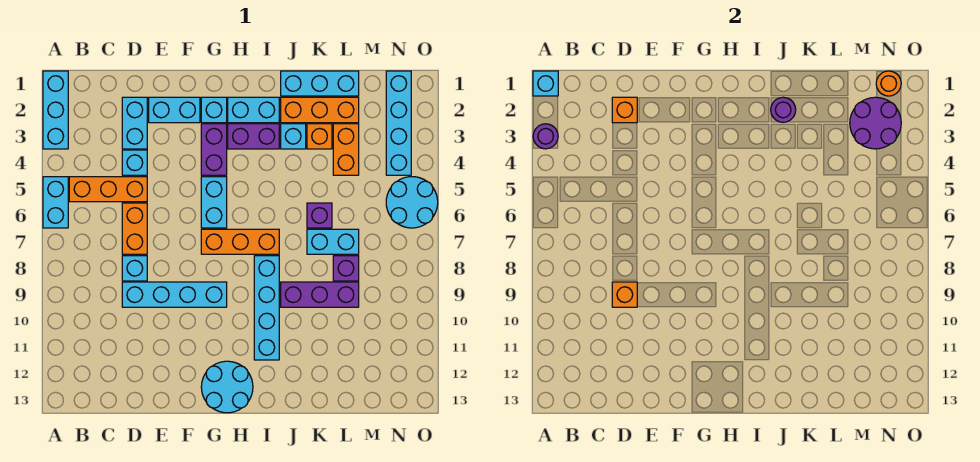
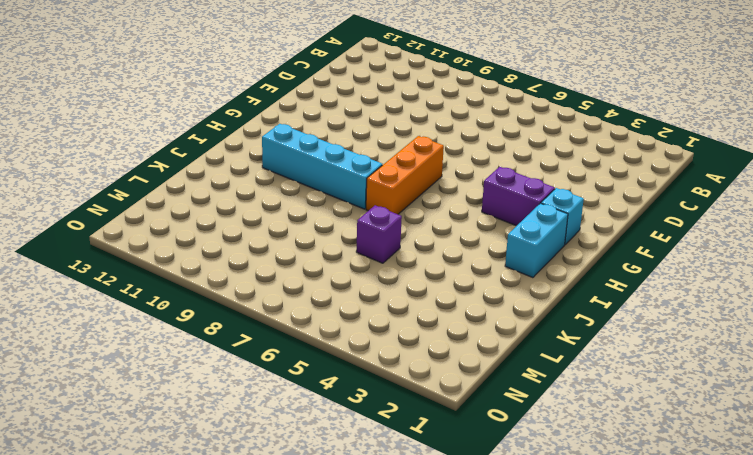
none -> cyan 1x3 brick [43,71,68,149]
none -> cyan 1x2 brick [43,177,68,228]
none -> orange 1x3 brick [69,177,147,202]
none -> cyan 1x2 brick [122,97,147,149]

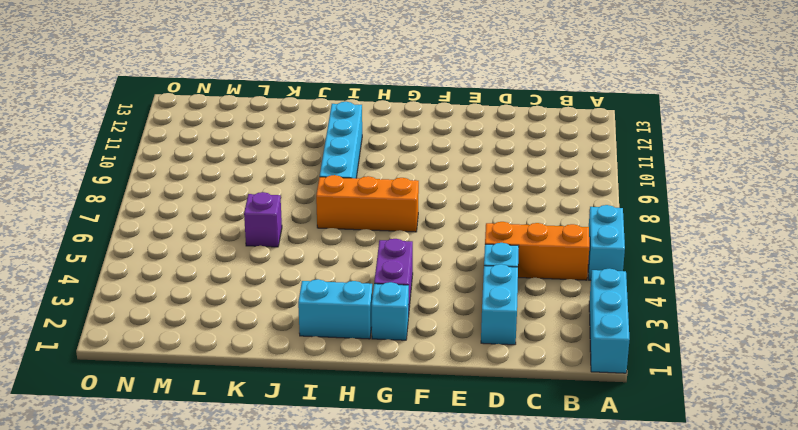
none -> orange 1x2 brick [122,203,147,254]
none -> cyan 1x1 brick [122,256,147,281]
none -> cyan 1x4 brick [122,282,227,307]
none -> cyan 1x2 brick [149,97,200,123]

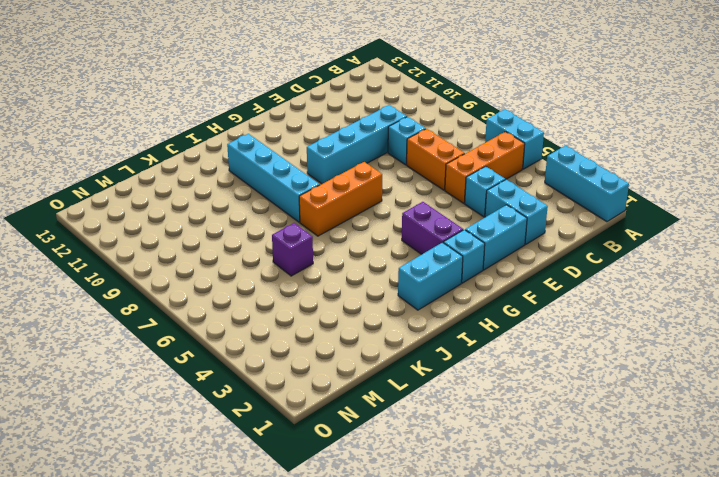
none -> cyan 1x2 brick [201,177,227,228]
none -> cyan 2x2 round brick [201,361,253,413]
none -> purple 1x2 brick [228,124,279,149]
none -> cyan 1x3 brick [281,71,359,96]

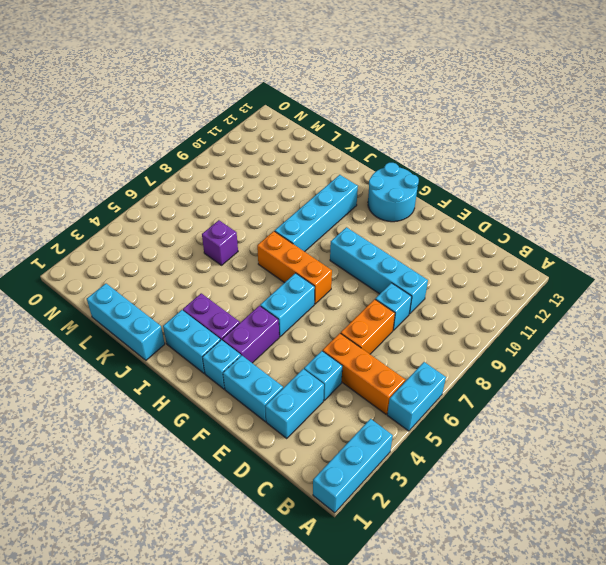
none -> orange 1x3 brick [281,97,359,123]
none -> cyan 1x1 brick [281,124,306,149]
none -> purple 1x3 brick [281,282,359,307]
none -> orange 1x1 brick [307,124,332,149]

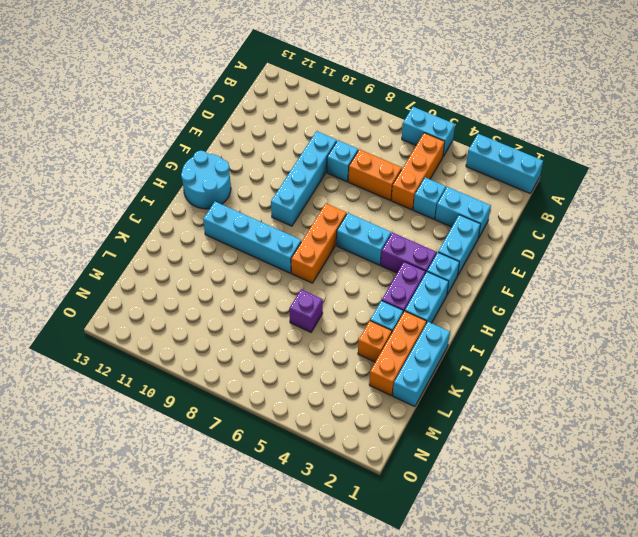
none -> purple 1x3 brick [281,282,359,307]
none -> cyan 1x2 brick [307,229,359,254]
none -> orange 1x2 brick [333,124,359,175]
none -> purple 1x1 brick [333,256,359,281]

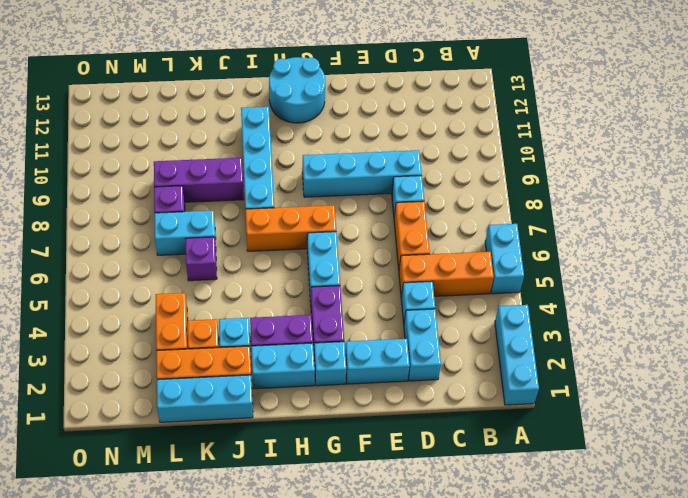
none -> cyan 1x4 brick [386,71,411,175]
none -> cyan 2x2 round brick [386,177,438,228]
none -> cyan 1x1 brick [533,71,558,96]
none -> purple 1x1 round brick [533,124,558,149]

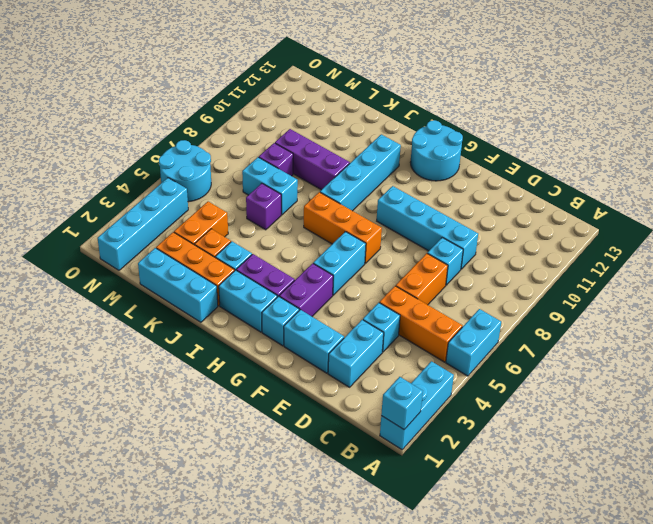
none -> purple 1x1 round brick [533,124,558,149]
none -> orange 1x1 brick [612,97,637,123]
none -> orange 1x1 brick [612,282,637,307]
none -> purple 1x1 round brick [771,97,796,122]

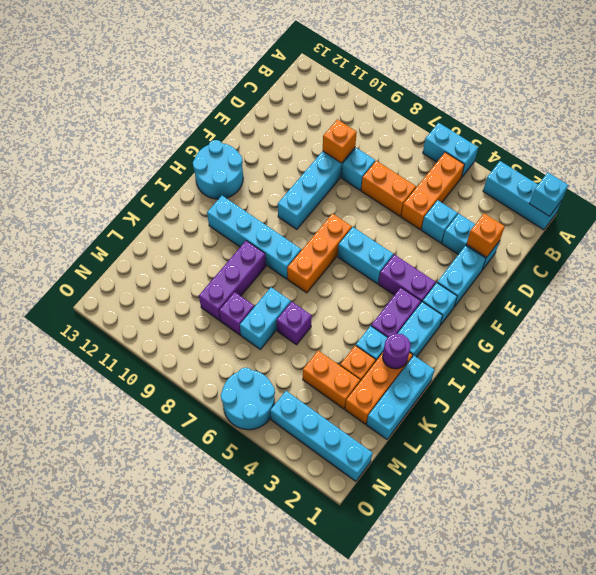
none -> purple 1x1 round brick [533,124,558,149]
none -> purple 2x2 round brick [850,97,901,149]
none -> orange 1x1 round brick [876,71,901,96]

